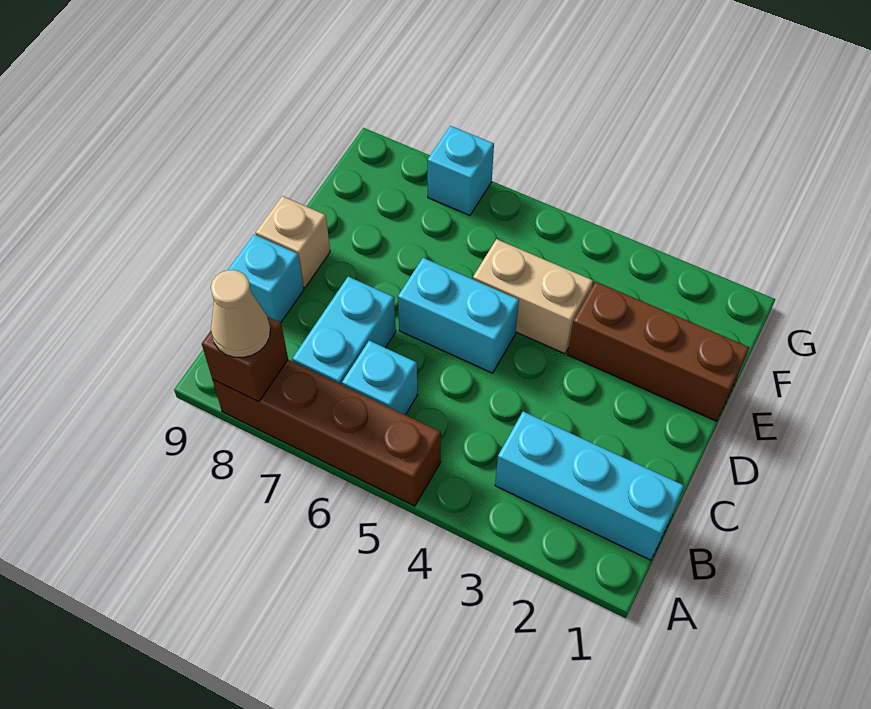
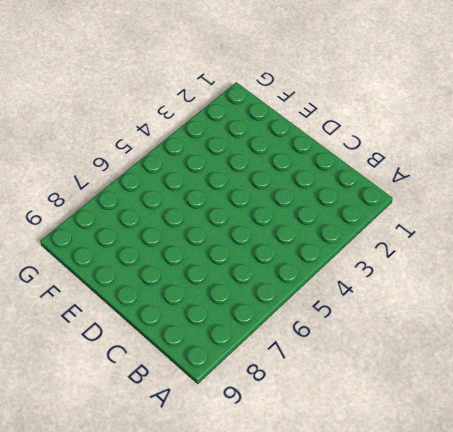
none -> brown 1x4 brick [213,360,441,506]
none -> cyan 1x3 brick [495,411,684,560]
none -> cyan 1x1 brick [342,341,418,415]

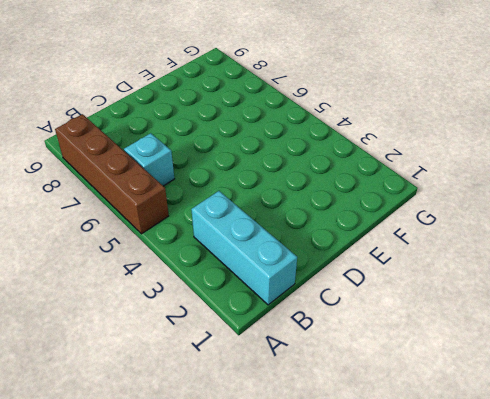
none -> cyan 1x2 brick [292,277,396,385]
none -> cyan 1x1 brick [228,234,304,323]
none -> cyan 1x2 brick [398,258,519,373]

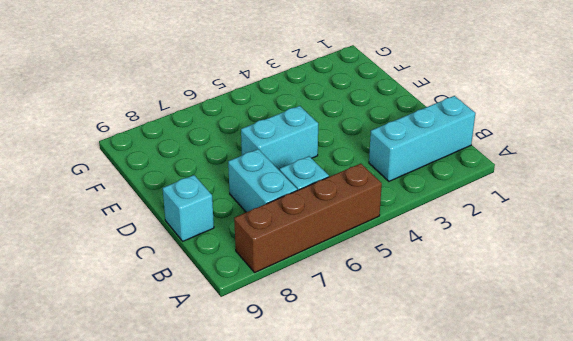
none -> tan 1x1 brick [255,196,330,288]
none -> brown 1x3 brick [568,282,749,421]
none -> tan 1x2 brick [473,239,593,354]

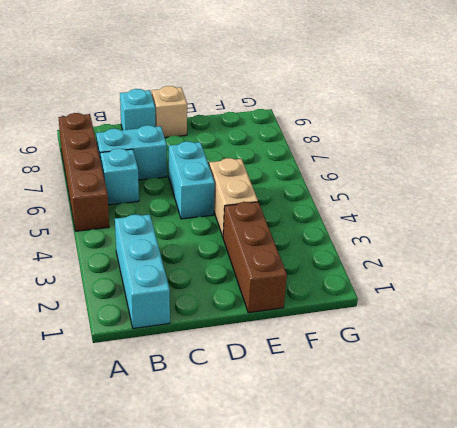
none -> cyan 1x1 brick [427,126,494,215]
none -> brown 1x1 brick [202,317,288,402]
none -> tan 1x1 cone [211,270,270,358]

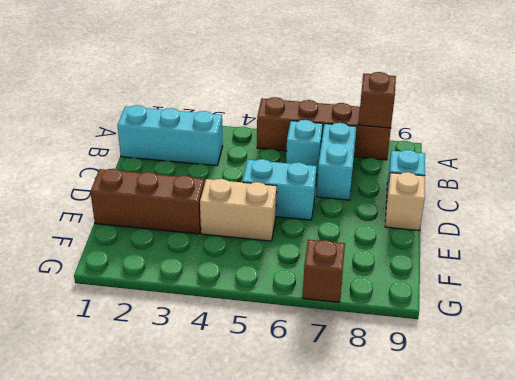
brown 1x1 brick [303,240,345,302] -> cyan 1x1 brick [427,126,494,215]
none -> tan 1x1 cone [211,270,270,358]

